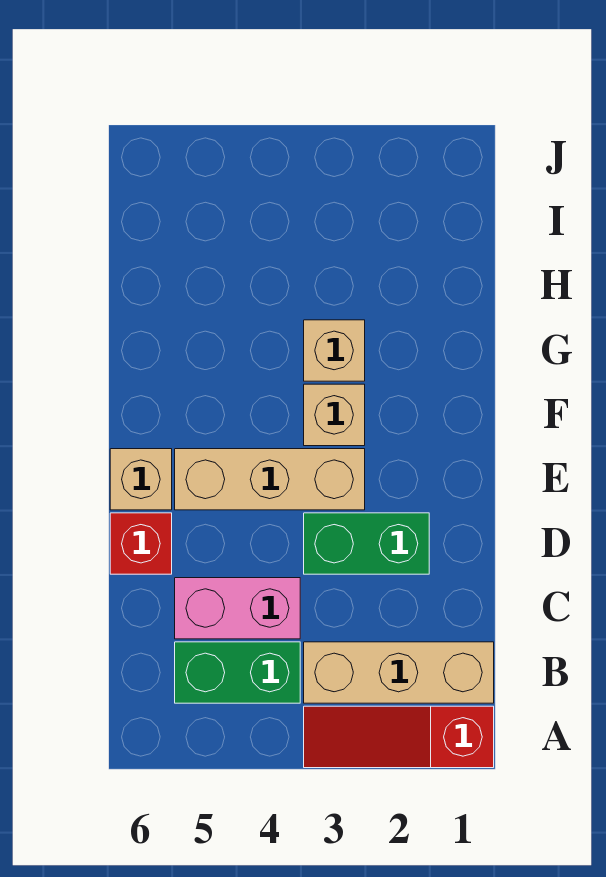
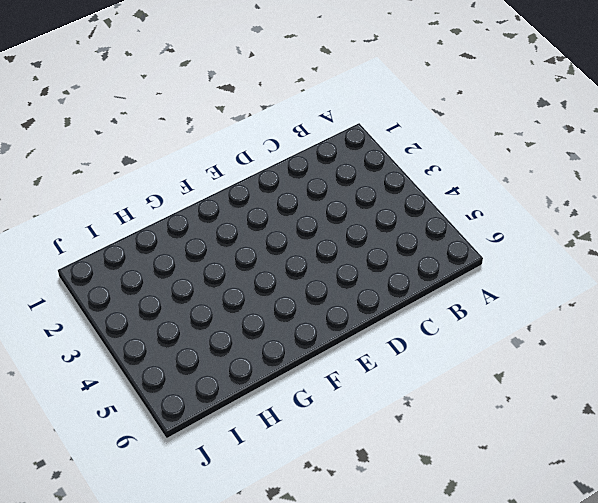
none -> red 1x3 slope [304,706,494,768]
none -> tan 1x3 brick [304,642,494,703]

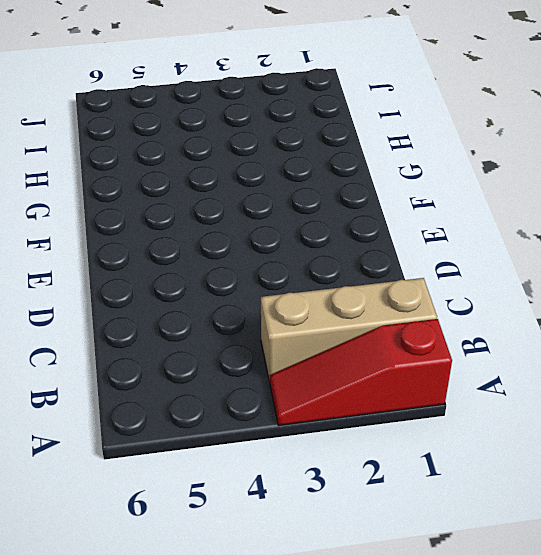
none -> green 1x2 brick [175,642,300,703]
none -> pink 1x2 brick [175,578,300,639]

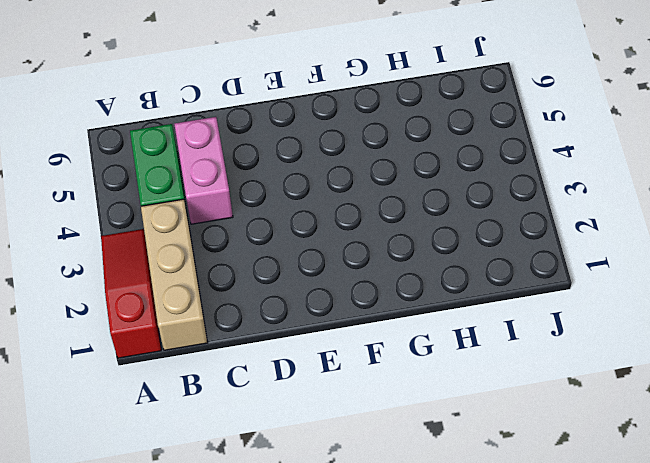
none -> green 1x2 brick [304,513,429,574]
none -> red 1x1 brick [110,513,172,574]

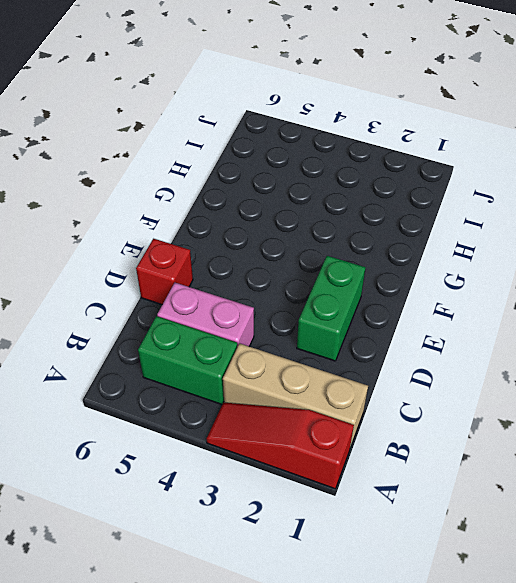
green 1x2 brick [297,256,366,361] -> green 1x2 brick turned to [304,513,429,574]
none -> tan 1x3 brick [175,449,365,510]
none -> tan 1x1 brick [110,449,172,510]

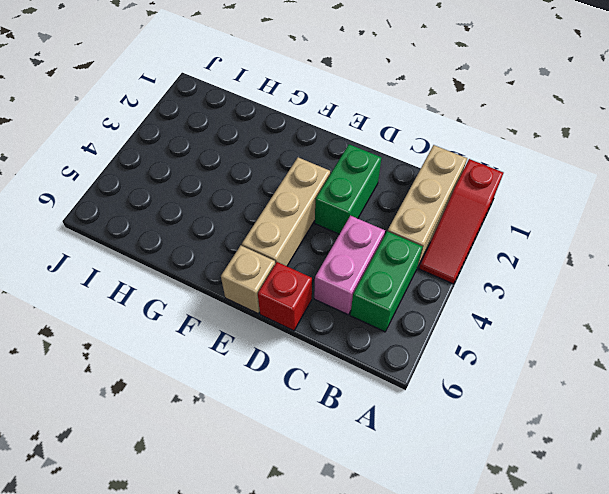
none -> tan 1x1 brick [304,384,365,446]
none -> tan 1x1 brick [304,320,365,381]

